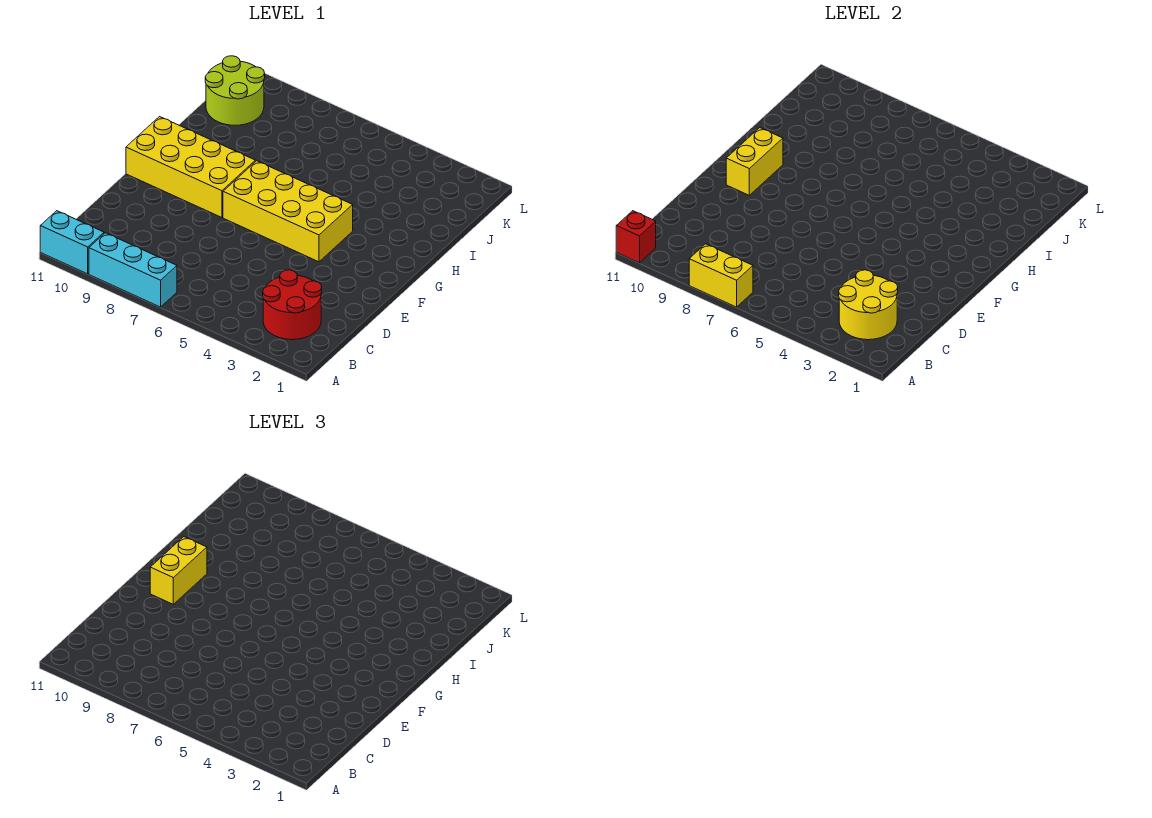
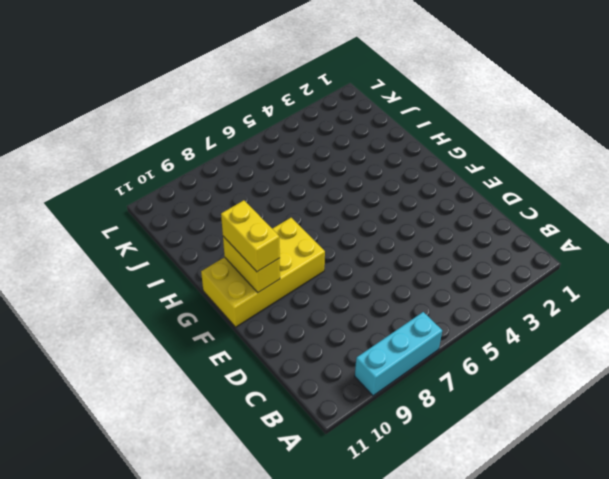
none -> cyan 1x2 brick [40,211,104,274]
none -> red 2x2 round brick [263,270,322,340]

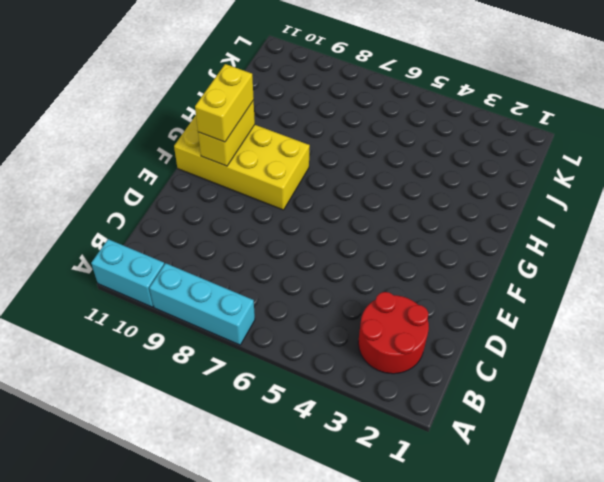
none -> yellow 2x4 brick [223,161,353,262]
none -> lime 2x2 round brick [205,56,265,125]

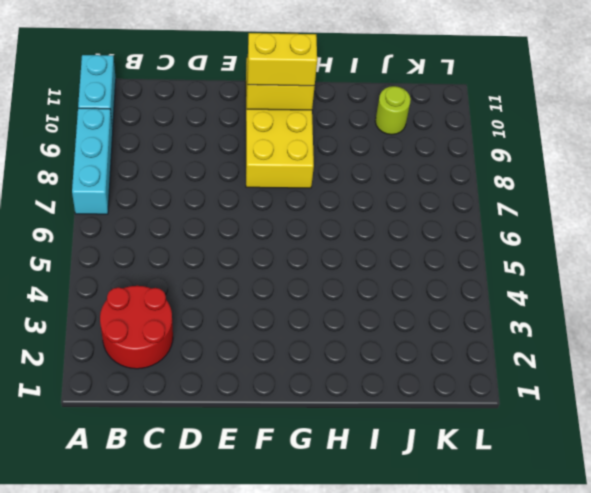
lime 1x1 round brick [375,86,411,135] -> lime 2x2 round brick [205,56,265,125]
none -> yellow 2x4 brick [223,161,353,262]
none -> yellow 1x2 brick [689,244,753,307]

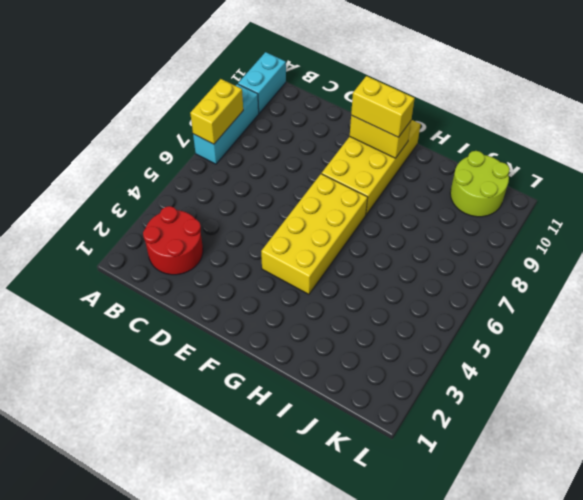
none -> red 1x1 brick [616,211,656,263]
none -> yellow 2x2 round brick [839,270,898,340]

